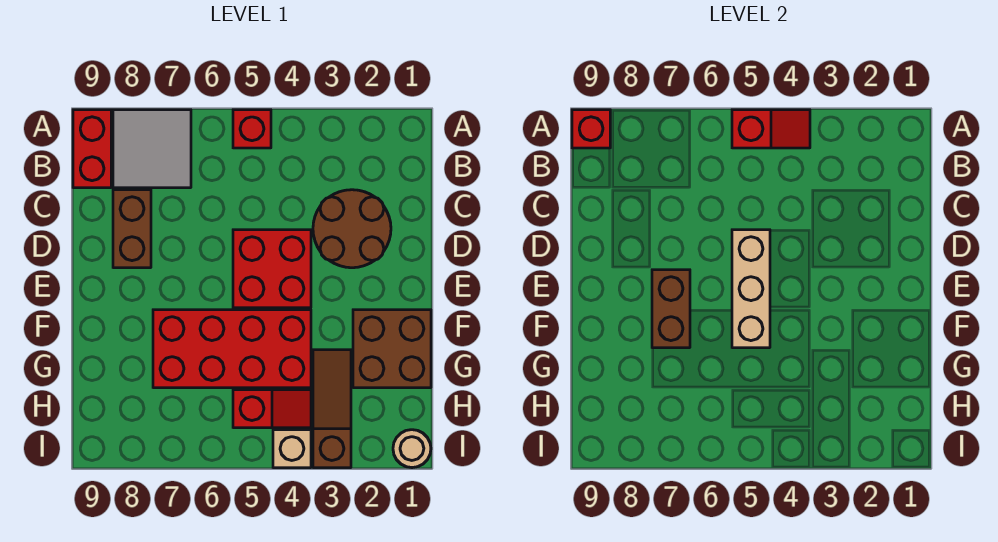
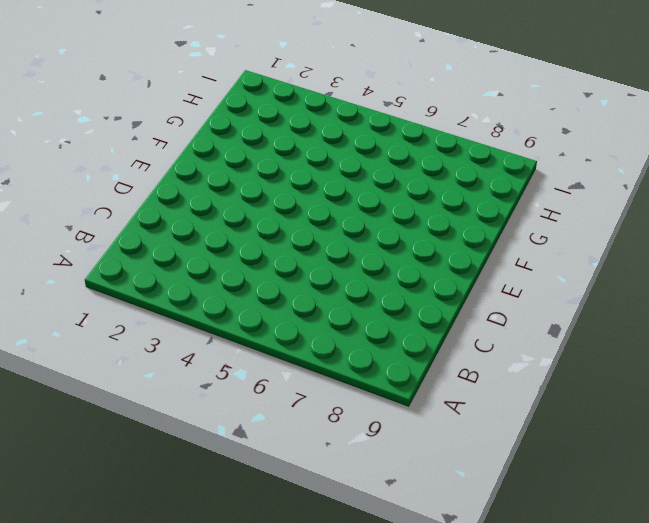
none -> red 1x1 brick [233,110,271,148]
none -> grey 2x2 tile [113,110,191,188]
none -> red 1x2 brick [73,110,111,188]

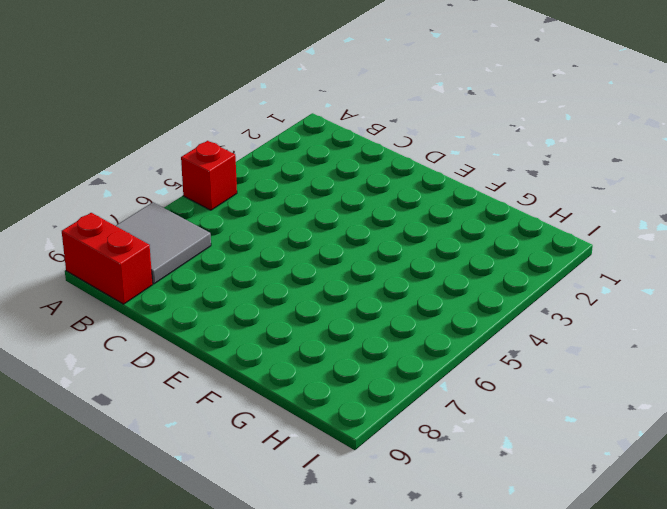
none -> brown 2x2 round brick [313,190,391,268]
none -> brown 1x2 brick [113,190,151,268]
none -> red 2x2 brick [233,230,311,308]

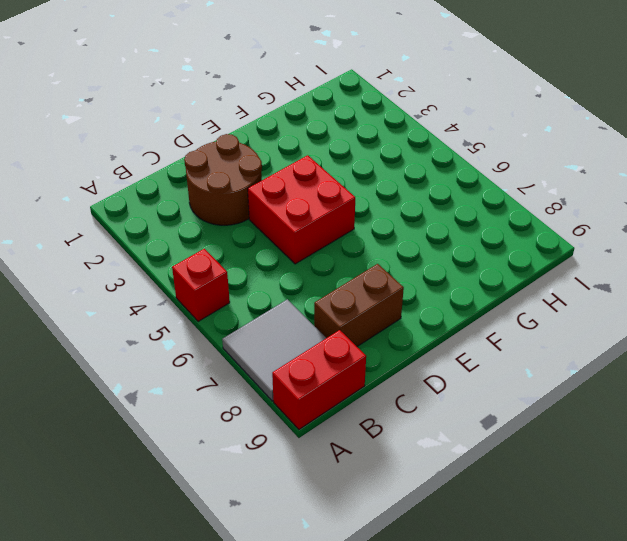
none -> brown 2x2 brick [353,310,431,388]
none -> red 2x4 brick [153,310,311,388]
none -> brown 1x3 slope [313,350,351,468]

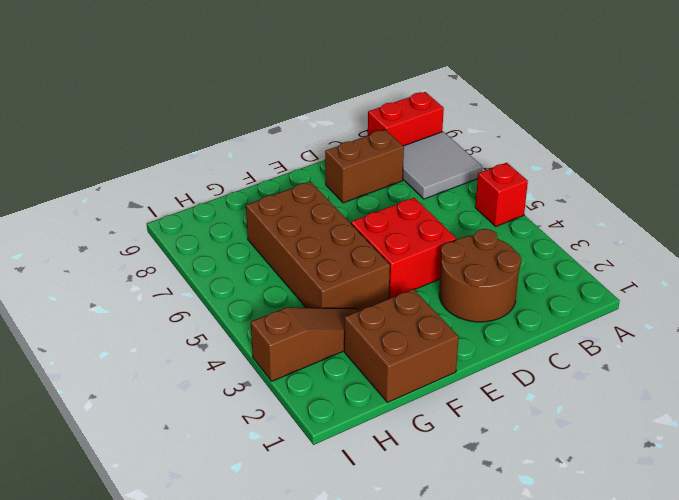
brown 2x4 brick [246,182,390,311] -> red 2x4 brick [153,310,311,388]
none -> red 1x2 slope [233,390,311,428]
none -> tan 1x1 round brick [393,430,431,468]
none -> tan 1x1 brick [273,430,311,468]

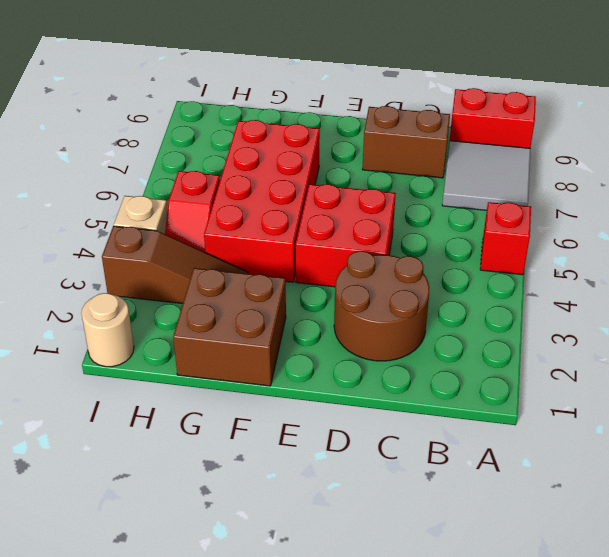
none -> red 1x2 slope [732,110,810,148]
none -> red 1x1 brick [572,110,610,148]
none -> tan 1x3 brick [732,230,770,348]

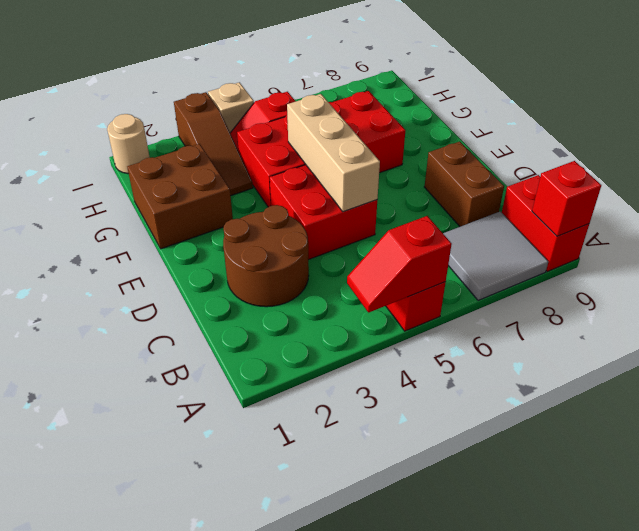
none -> brown 1x2 brick [652,270,690,348]

